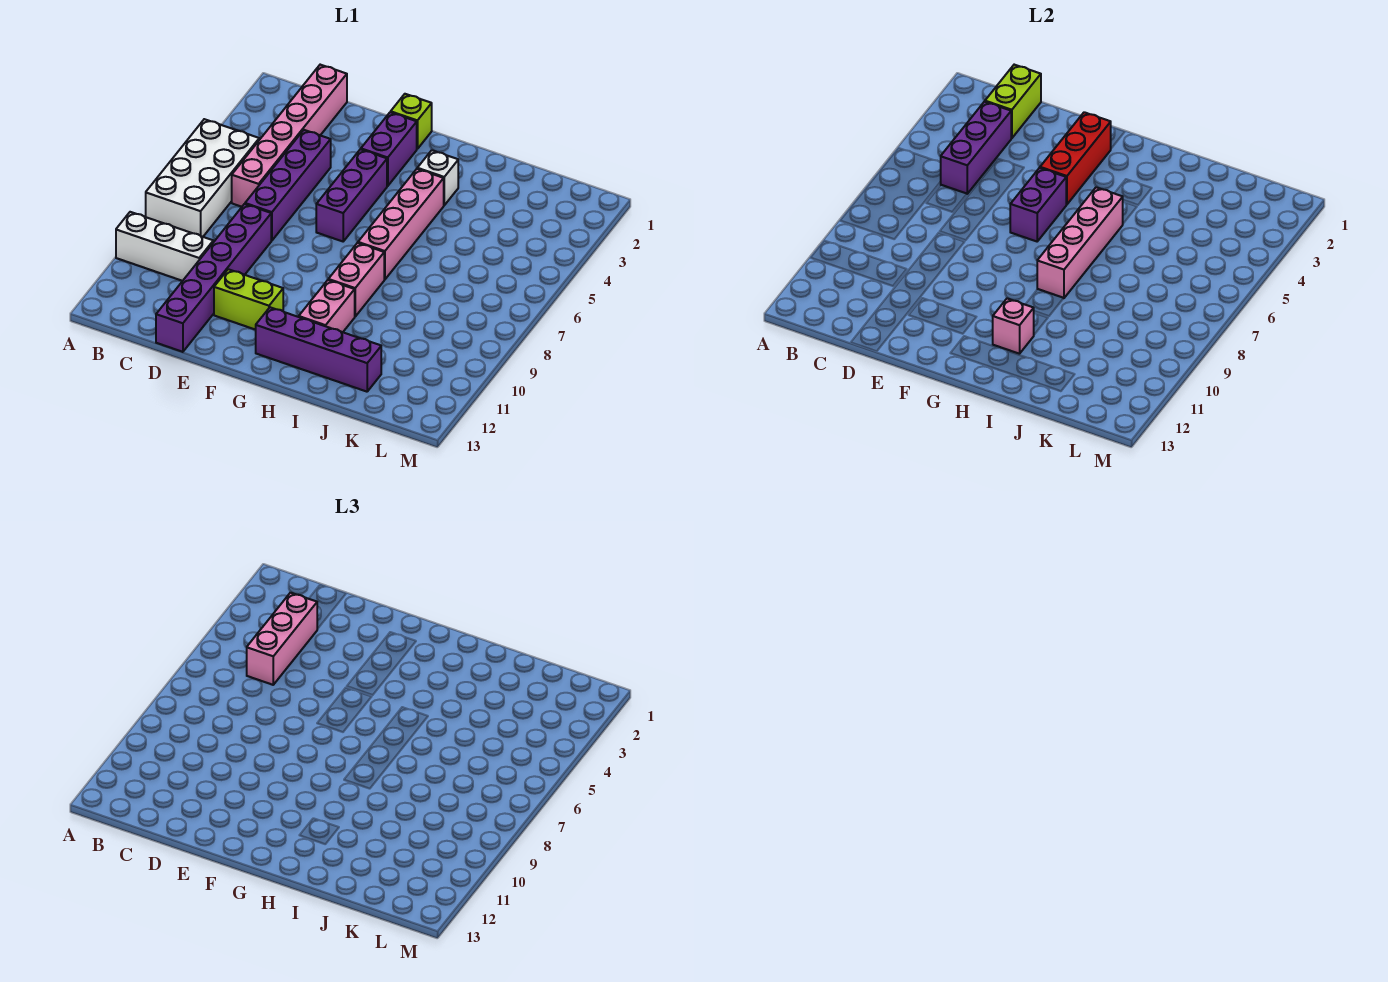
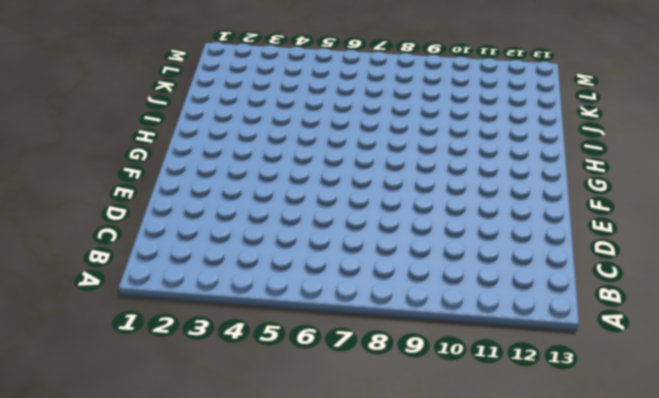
none -> white 2x4 brick [146,119,259,237]
none -> white 1x3 brick [116,212,213,281]
none -> pink 1x6 brick [232,65,347,207]

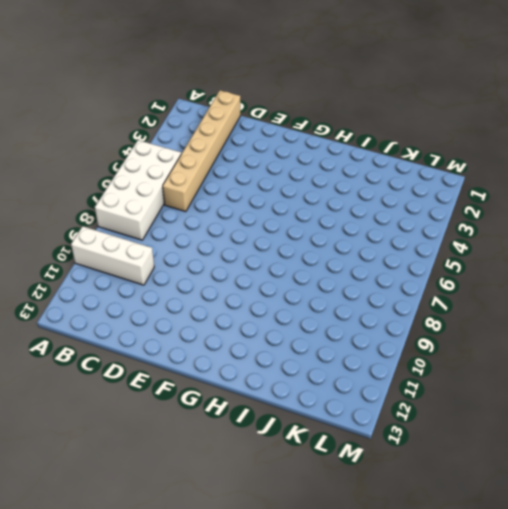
tan 1x6 brick [163,90,240,212] -> pink 1x6 brick [232,65,347,207]
none -> purple 1x4 brick [245,130,331,241]
none -> purple 1x6 brick [156,204,271,352]
none -> lime 1x2 brick [214,269,283,330]

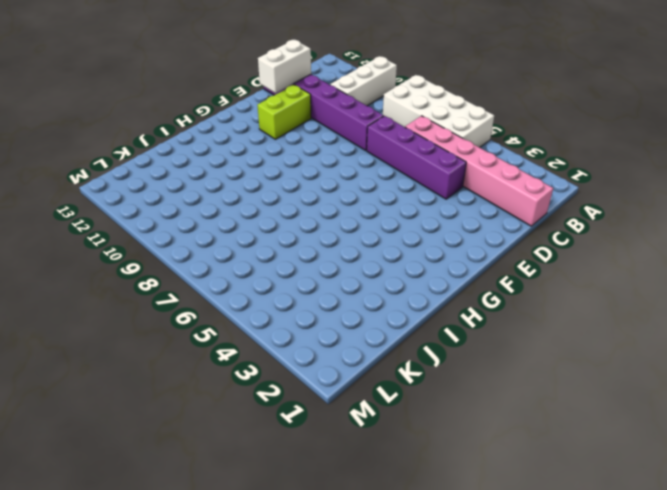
white 1x2 brick [258,40,311,93] -> none
none -> lime 1x1 brick [391,94,432,149]
none -> purple 1x2 brick [361,112,417,186]
none -> purple 1x3 brick [316,149,387,241]

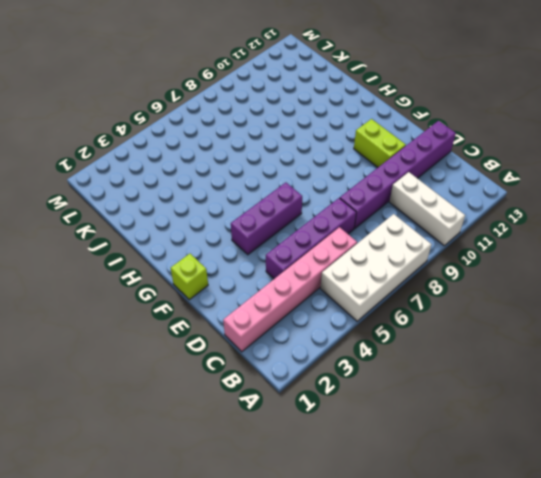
none -> purple 1x2 brick [361,112,417,186]
none -> purple 1x4 brick [256,307,381,392]
none -> white 1x1 brick [417,150,458,205]

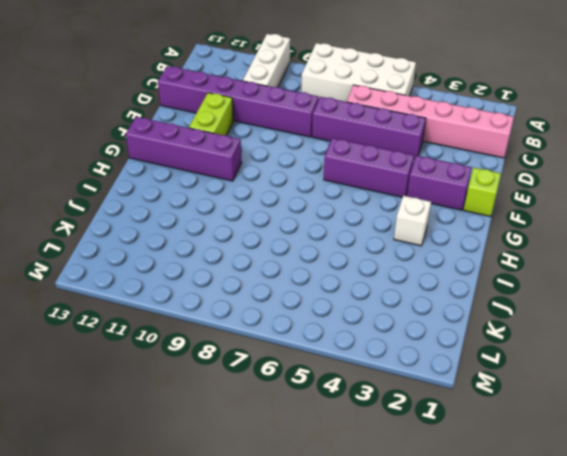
purple 1x4 brick [126,117,242,181] -> purple 1x4 brick turned to [256,307,381,392]
none -> pink 1x4 brick [358,169,444,280]
none -> pink 1x2 brick [328,243,384,316]
none -> pink 1x2 brick [299,280,355,332]

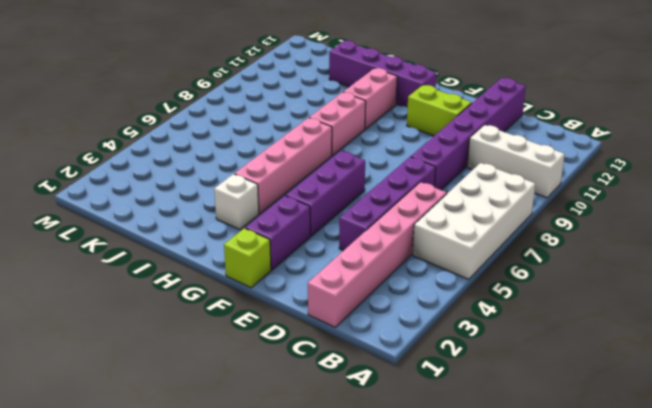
none -> lime 1x2 brick [985,65,1041,138]
none -> purple 1x3 brick [941,102,1011,194]
none -> red 1x3 brick [1040,112,1111,205]

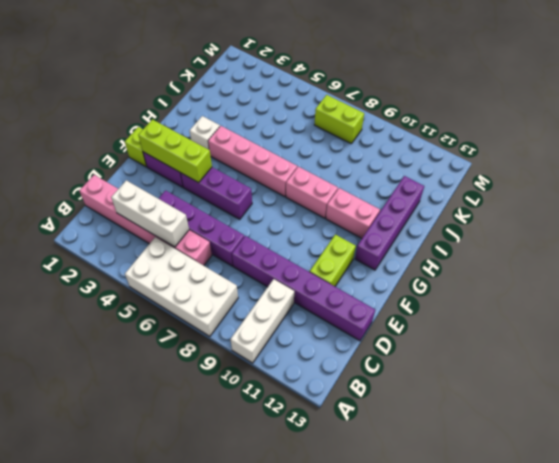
white 1x3 brick [111,180,189,247] -> purple 1x3 brick [941,102,1011,194]
lime 1x3 brick [138,119,212,183] -> red 1x3 brick [1040,112,1111,205]
lime 1x2 brick [314,95,364,143] -> lime 1x2 brick moved to [985,65,1041,138]
none -> purple 1x2 brick [1010,168,1066,241]
none -> pink 1x4 brick [1037,187,1123,298]
none -> pink 1x1 brick [993,299,1034,354]

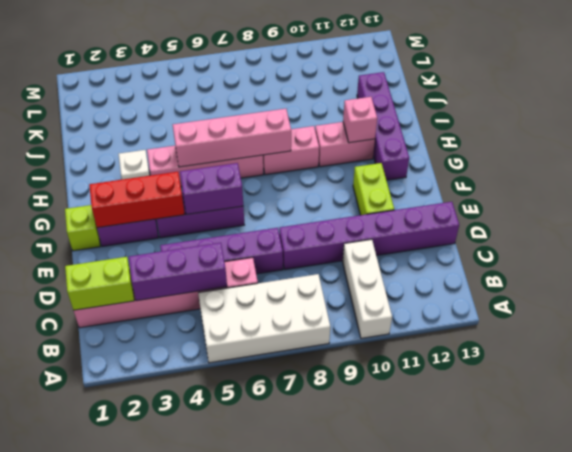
none -> pink 1x3 brick [247,593,317,685]

